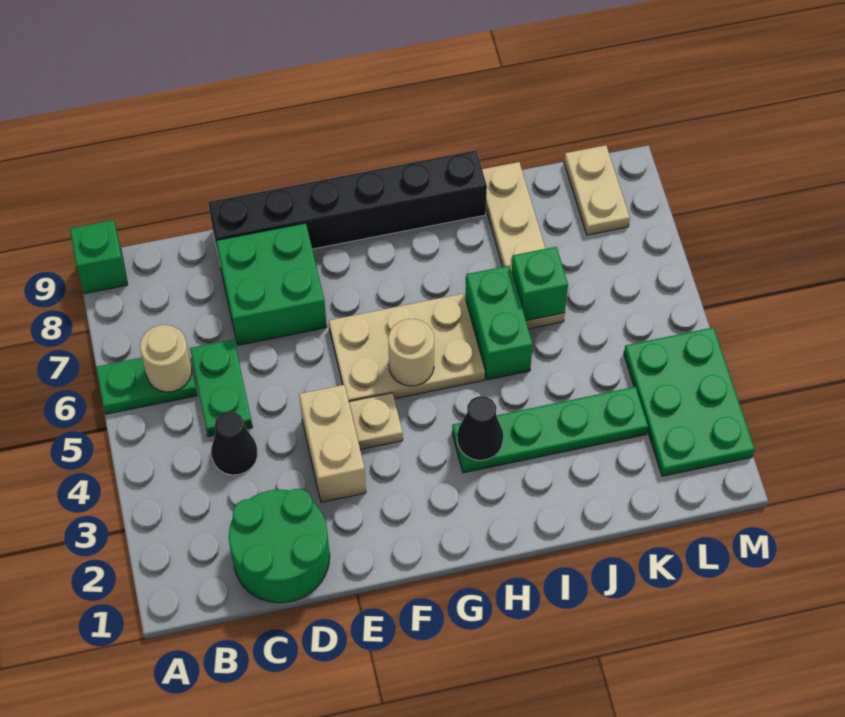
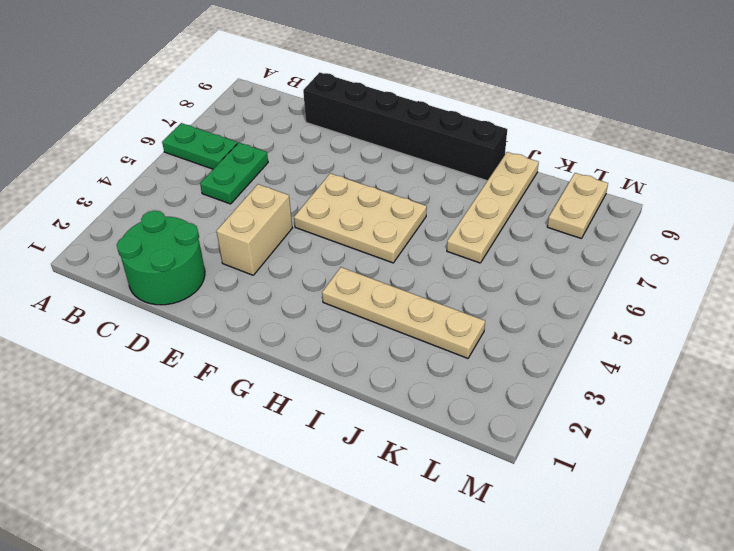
tan 1x4 plate [322,267,485,358] -> green 1x4 plate [452,387,648,473]
none -> green 1x1 brick [70,220,128,294]
none -> black 1x1 cone [211,412,258,475]
none -> green 2x2 brick [216,223,327,345]

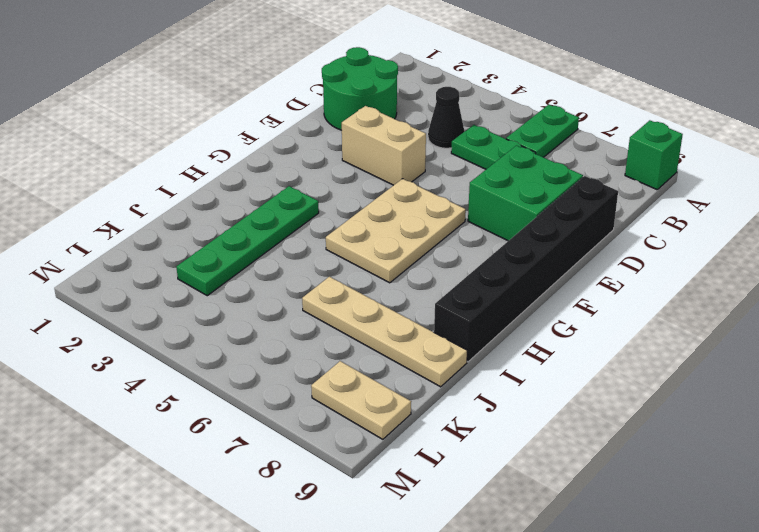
none -> tan 1x1 plate [349,393,403,449]
none -> green 1x2 brick [465,266,533,380]
none -> green 2x3 plate [624,327,755,476]

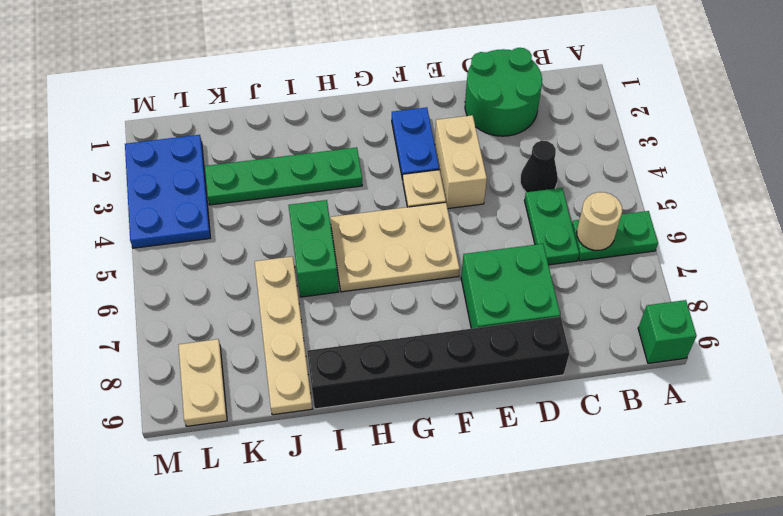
blue 1x2 plate [392,107,439,180] -> none
blue 2x3 plate [125,135,210,248] -> green 2x3 plate [624,327,755,476]
none -> tan 1x1 round brick [388,319,434,386]
none -> black 1x1 cone [457,396,503,460]
none -> green 1x1 brick [512,247,568,320]

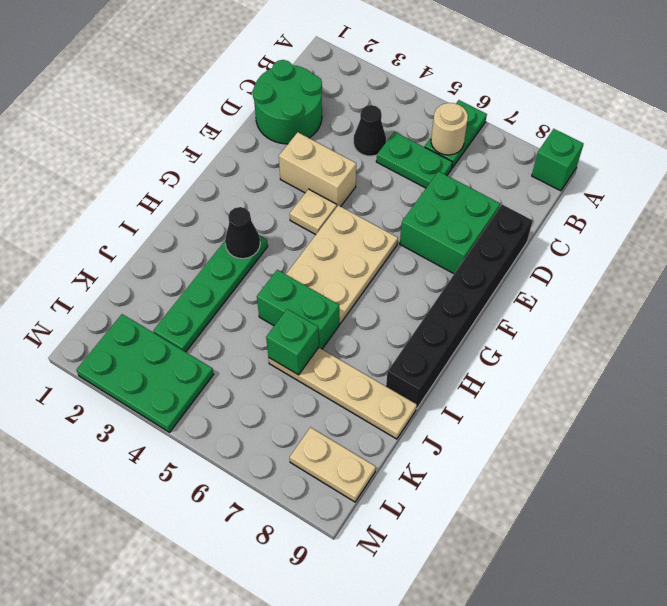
none -> tan 1x1 round brick [388,319,434,386]

